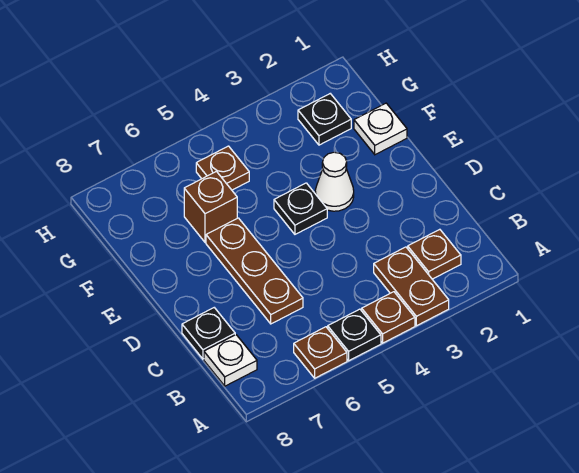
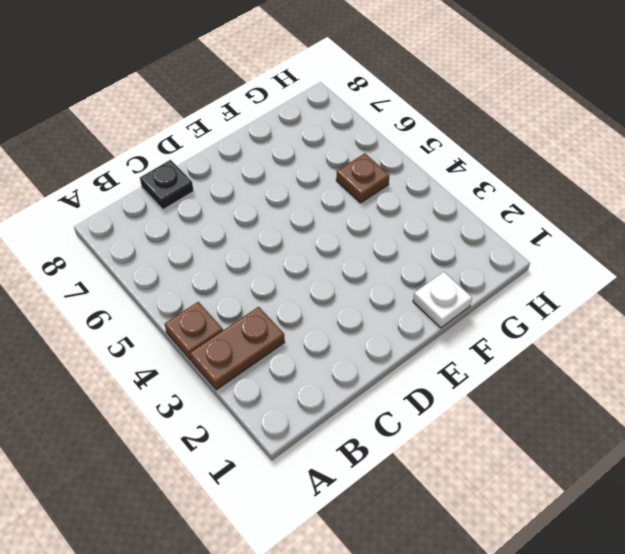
none -> black 1x1 plate [328,309,381,361]
none -> brown 1x1 plate [294,327,347,378]
none -> brown 1x1 plate [408,229,461,279]

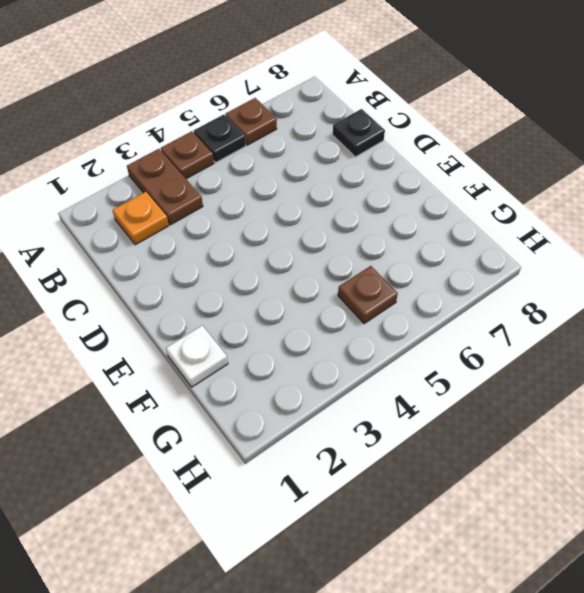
orange 1x1 plate [113,192,169,245] -> brown 1x1 plate [408,229,461,279]
none -> white 1x1 plate [204,335,257,386]
none -> brown 1x3 plate [206,218,303,324]
none -> white 1x1 cone [315,152,354,211]

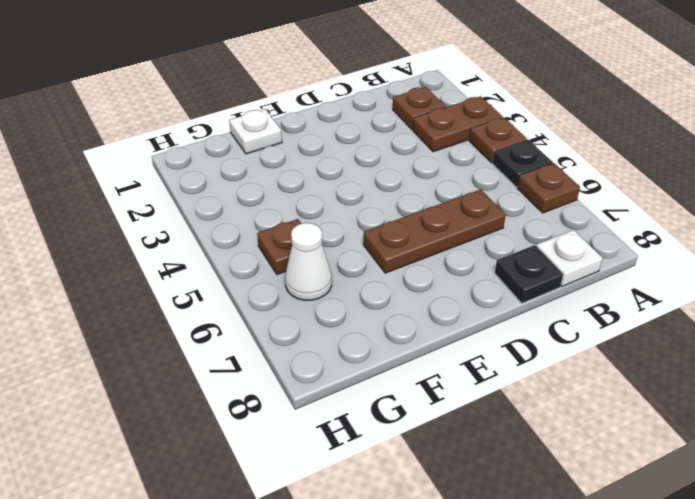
white 1x1 cone [285,223,332,300] -> white 1x1 cone moved to [315,152,354,211]
none -> black 1x1 plate [274,183,327,234]
none -> brown 1x1 brick [184,171,237,242]
none -> black 1x1 plate [298,94,351,145]

